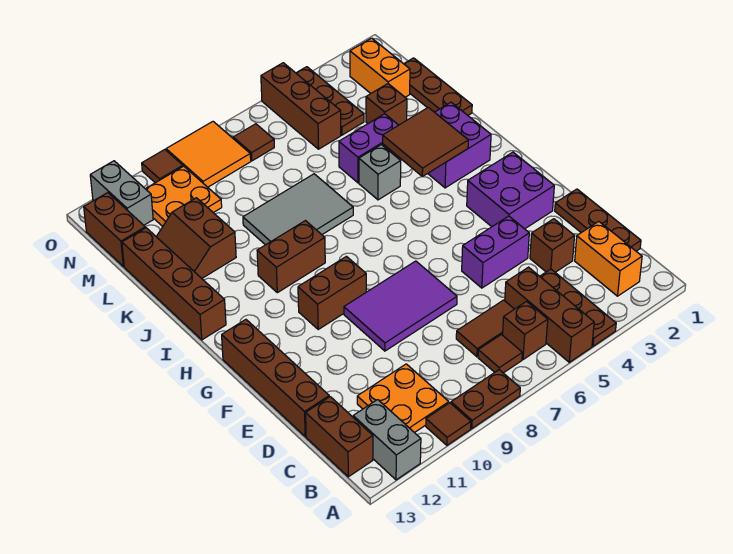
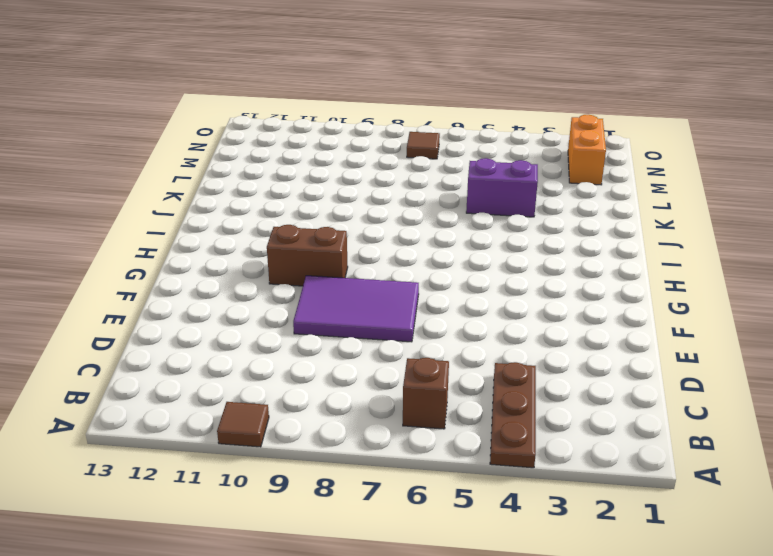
none -> brown 1x3 brick [505,267,594,362]
none -> brown 1x2 plate [451,370,520,428]
none -> grey 1x2 brick [353,400,421,480]
none -> orange 1x2 brick [575,222,642,296]

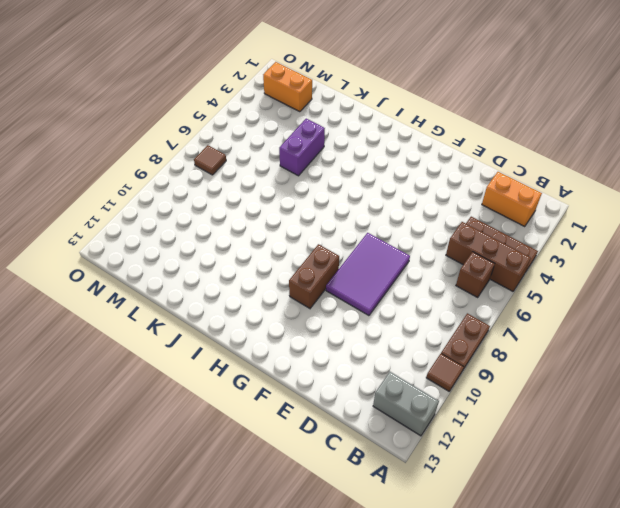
none -> brown 1x1 tile [478,335,522,373]
none -> orange 2x2 plate [357,364,449,433]
none -> brown 1x2 brick [306,397,373,477]
none -> brown 1x3 plate [555,189,641,251]

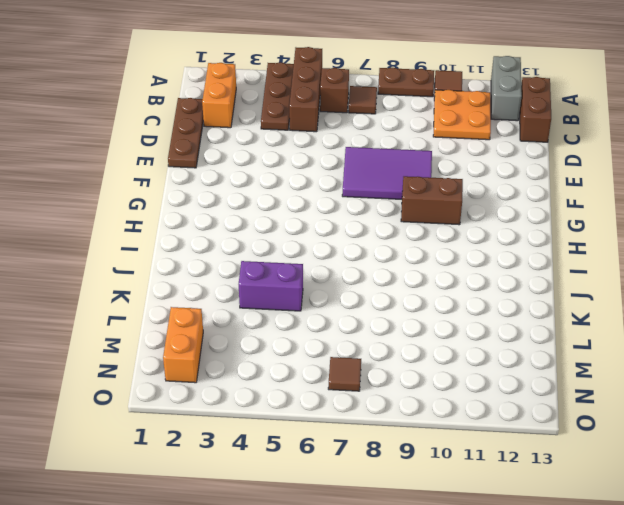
none -> brown 1x2 tile [456,300,514,357]
none -> brown 1x1 brick [530,219,575,272]
none -> brown 1x4 brick [222,320,329,436]
none -> purple 1x2 brick [462,216,529,288]

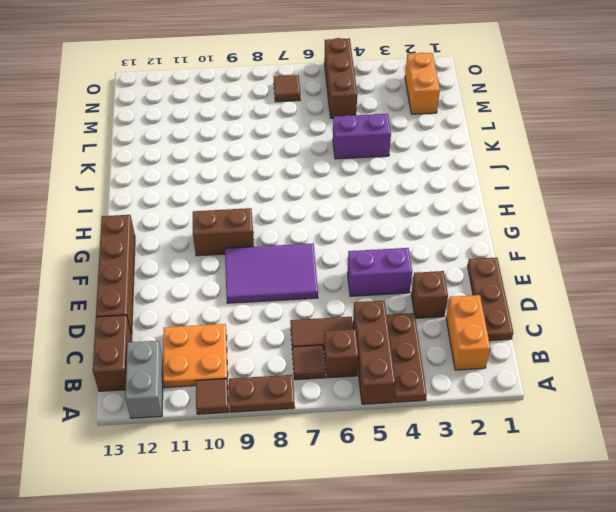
none -> purple 2x2 brick [467,152,554,229]
none -> purple 2x2 brick [428,102,491,188]
none -> brown 1x2 brick [257,221,325,293]
none -> brown 1x4 brick [122,228,226,340]

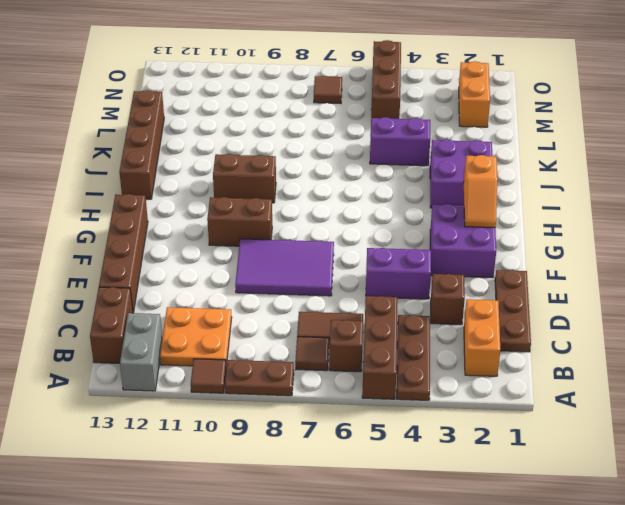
orange 1x2 slope [464,155,497,228] -> none
none -> grey 1x1 brick [359,145,401,200]
none -> grey 2x3 tile [243,174,353,245]
none -> brown 1x3 plate [404,58,472,115]
none -> brown 2x2 slope [156,198,236,278]

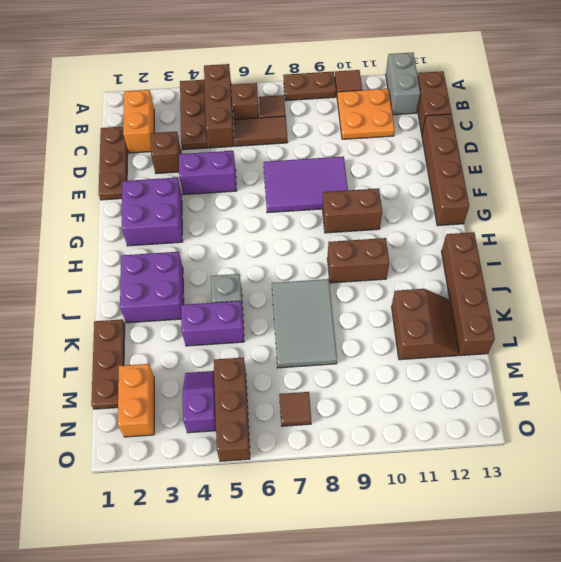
grey 2x3 tile [272,279,337,368] -> grey 2x3 tile turned to [243,174,353,245]
purple 1x2 slope [183,371,216,433] -> brown 1x3 plate [296,67,364,135]
none -> brown 1x1 brick [366,84,407,125]
none -> orange 2x2 plate [146,166,222,226]
none -> brown 1x2 brick [84,193,145,267]
none -> orange 2x2 tile [166,122,251,187]

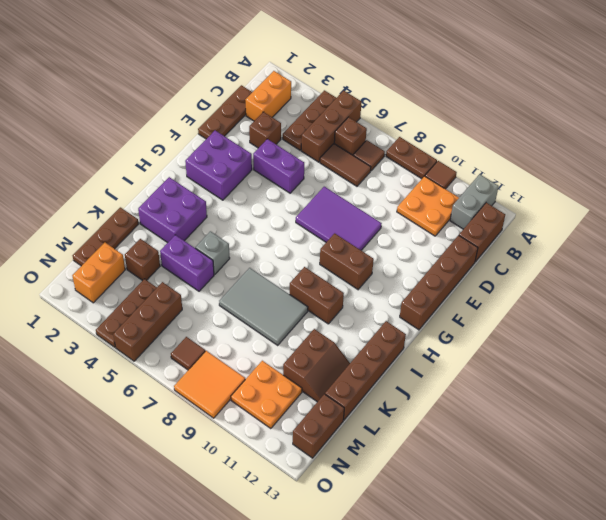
none -> grey 1x2 brick [90,161,153,225]
none -> brown 1x1 tile [142,150,183,183]
none -> brown 2x2 tile [383,107,468,177]

